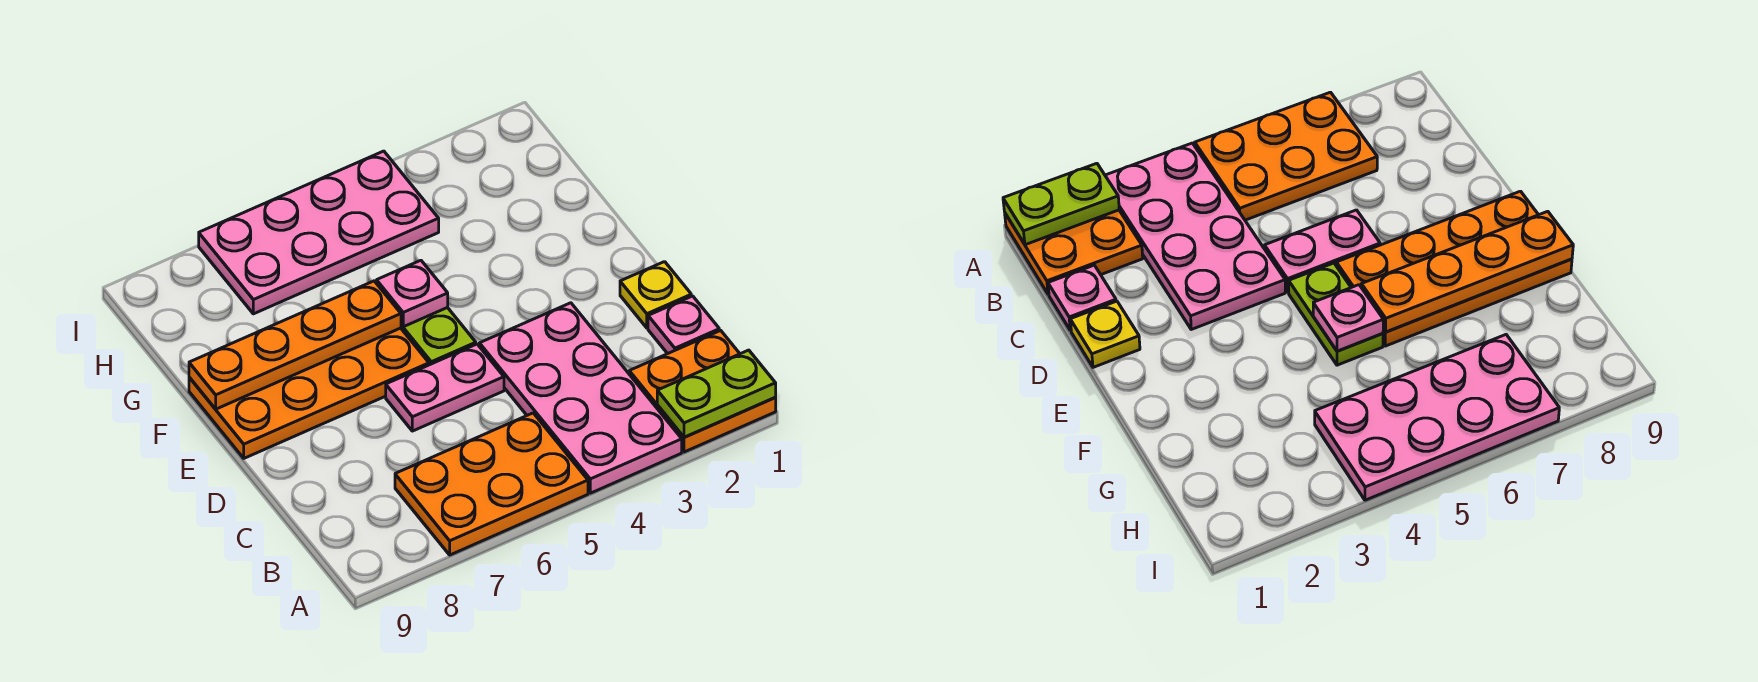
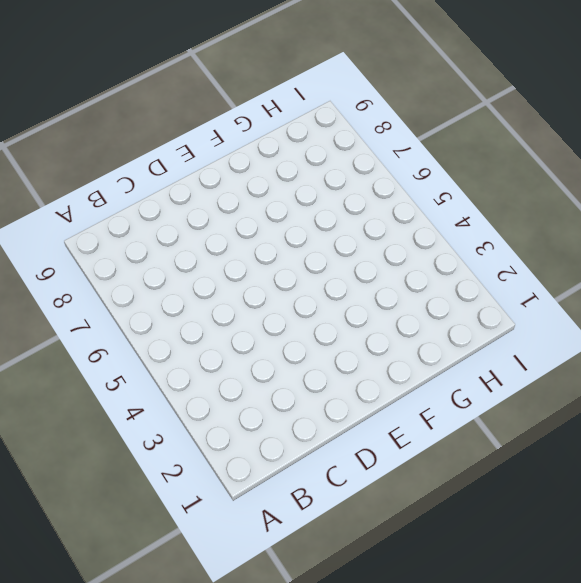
none -> orange 2x2 plate [629,330,776,452]
none -> pink 2x4 plate [479,303,682,493]
none -> orange 2x3 plate [395,413,588,555]

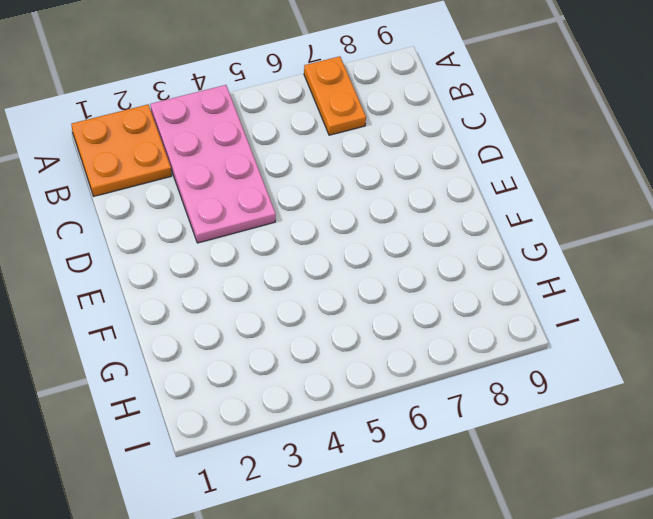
orange 1x2 plate [304,56,366,135] -> orange 2x3 plate [395,413,588,555]
none -> pink 1x1 plate [648,296,719,354]
none -> yellow 1x1 plate [620,262,691,328]
none -> pink 1x2 plate [386,344,504,431]

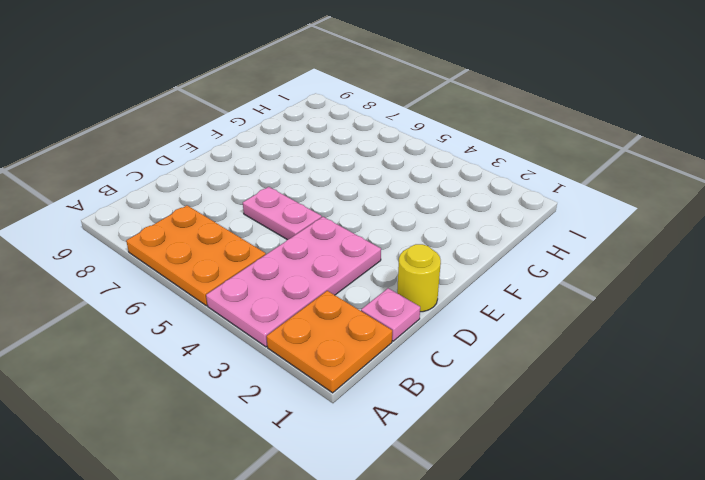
yellow 1x1 round brick [397,244,441,312] -> yellow 1x1 plate [620,262,691,328]
none -> lime 1x2 plate [401,307,476,365]
none -> orange 2x4 plate [189,328,429,458]
none -> pink 2x4 plate [199,151,439,314]

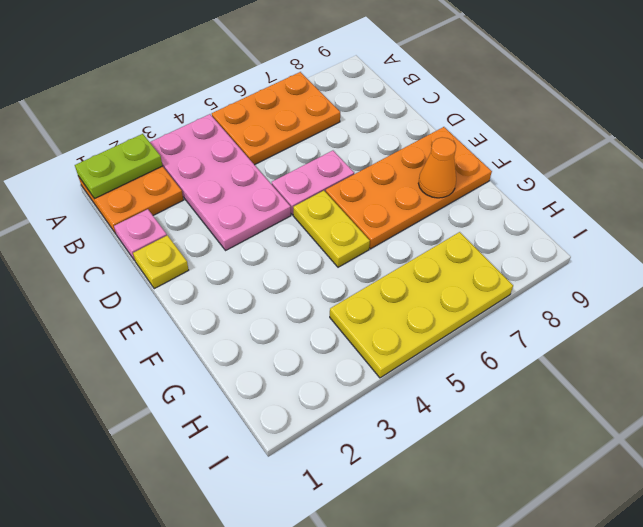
yellow 1x2 plate [293,191,370,267] -> lime 1x2 plate [401,307,476,365]
orange 1x1 cone [418,137,456,198] -> orange 1x4 plate [189,281,401,409]
yellow 2x4 plate [330,232,513,378] -> pink 2x4 plate [199,151,439,314]
none -> pink 1x1 plate [377,260,448,327]

